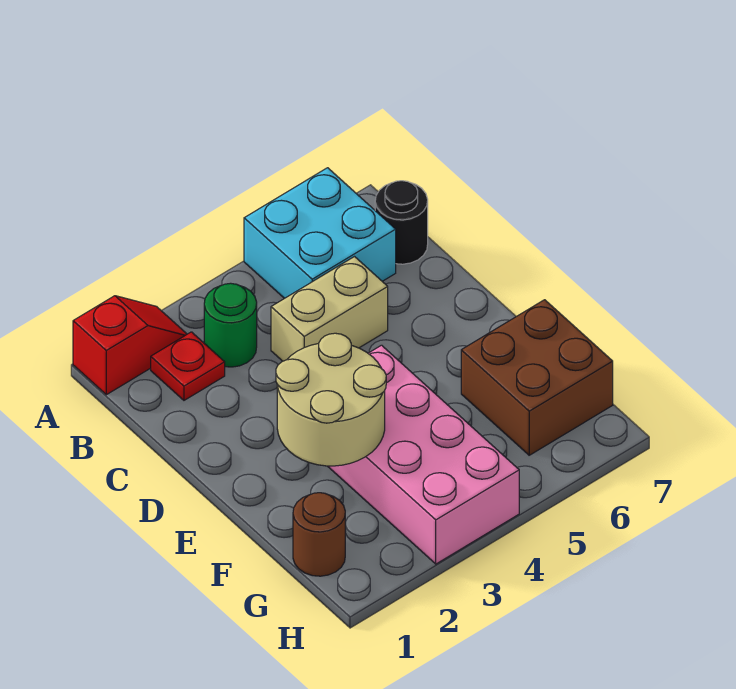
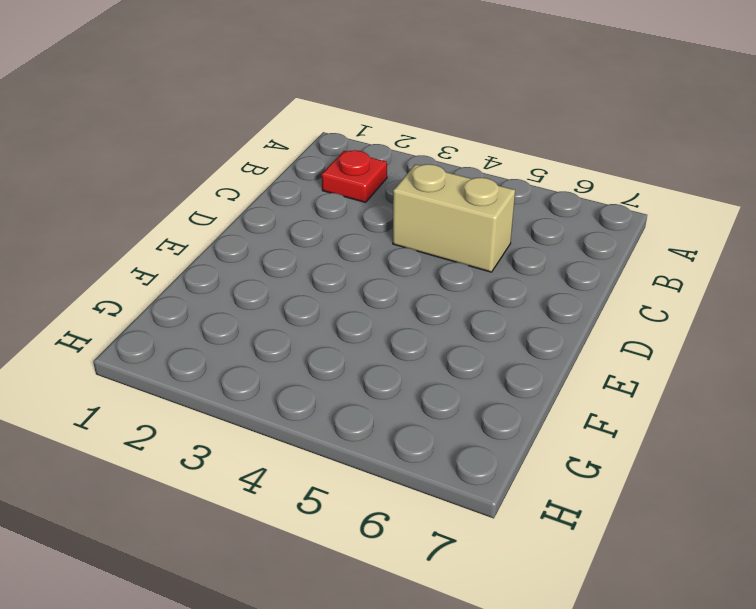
none -> red 1x2 slope [73,296,187,395]
none -> cyan 2x2 brick [244,168,396,299]

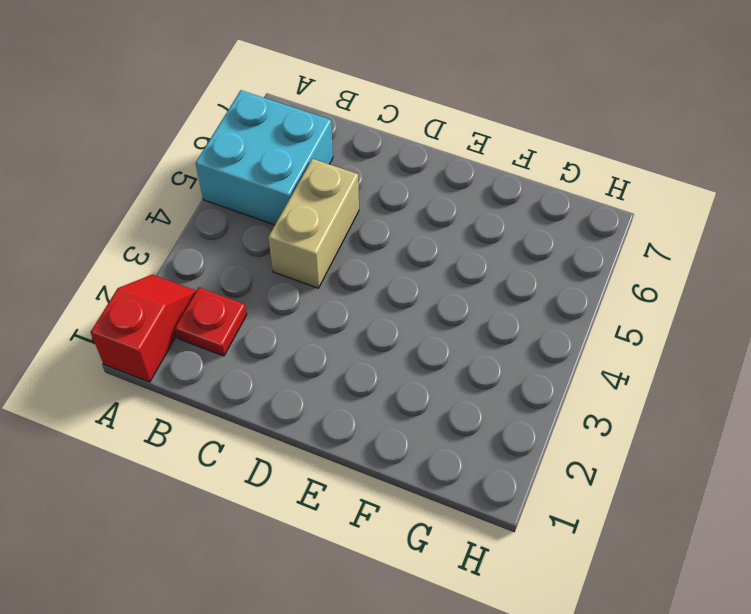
none -> green 1x1 round brick [204,283,257,367]
none -> black 1x1 round brick [375,181,428,264]

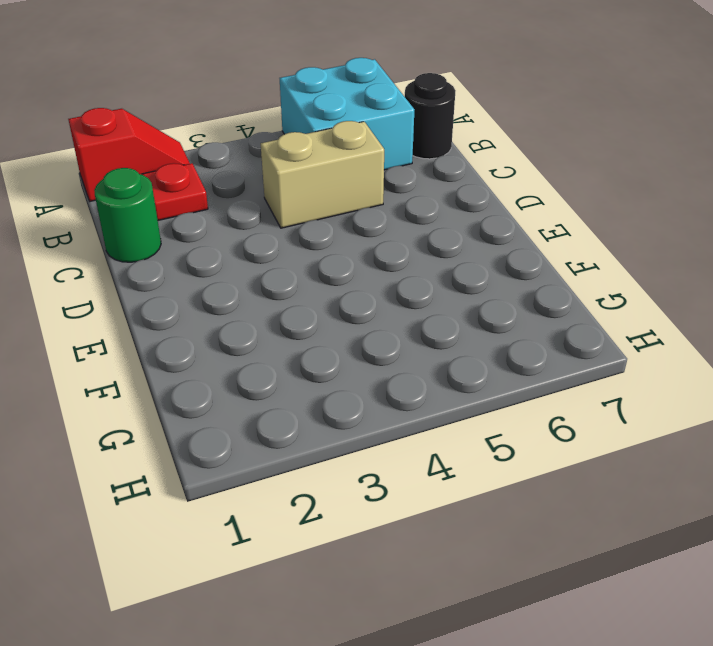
green 1x1 round brick [94,168,161,262] -> green 1x1 round brick moved to [204,283,257,367]
none -> pink 2x4 brick [328,345,519,564]
none -> brown 2x2 brick [461,300,613,455]

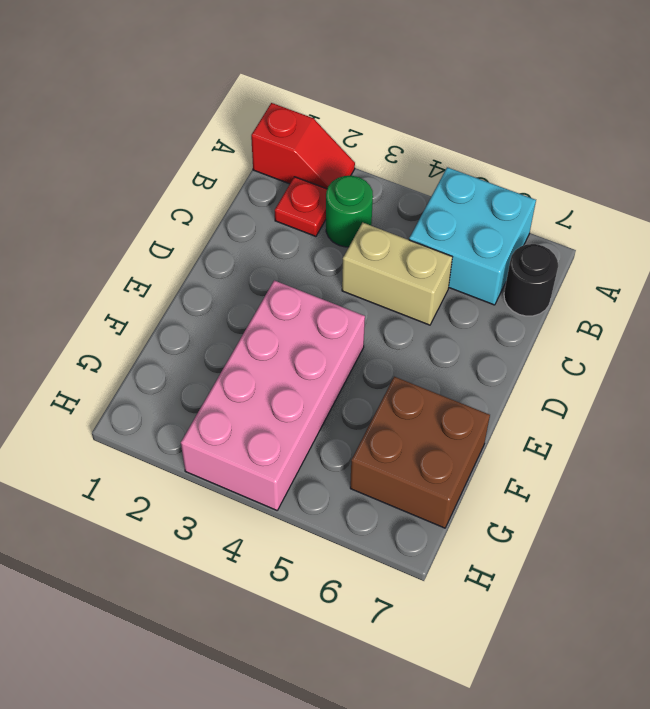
none -> brown 1x1 round brick [293,493,345,576]
none -> tan 2x2 round brick [276,333,386,466]

